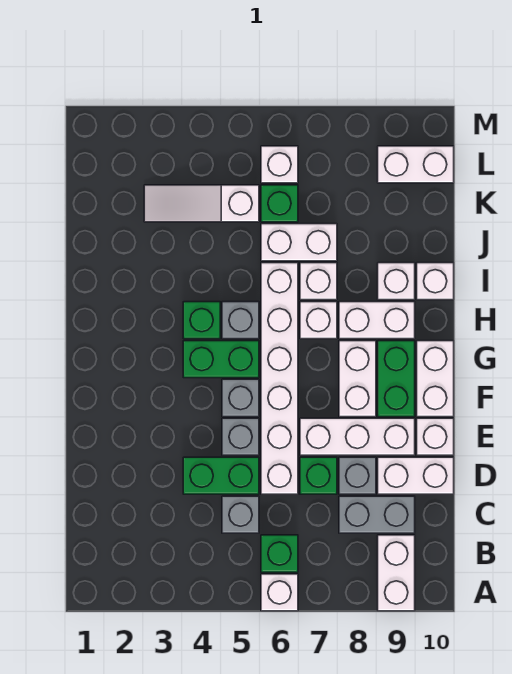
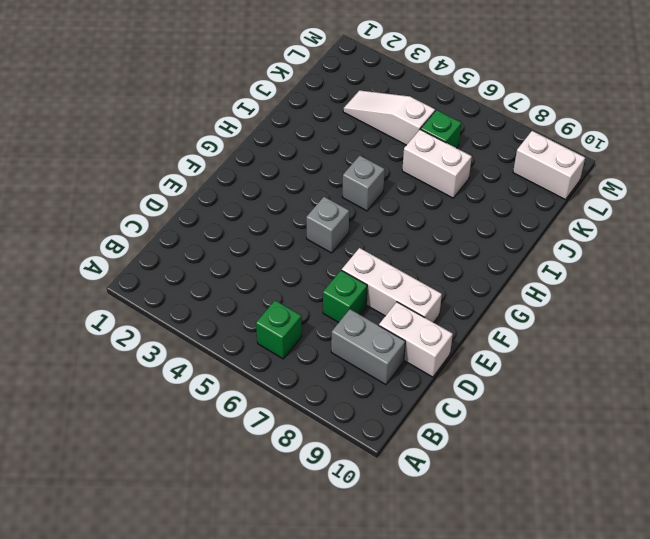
none -> white 1x1 brick [261,574,298,611]
none -> white 1x2 brick [378,535,415,611]
none -> grey 1x1 brick [222,496,259,533]
none -> green 1x2 brick [183,457,259,494]

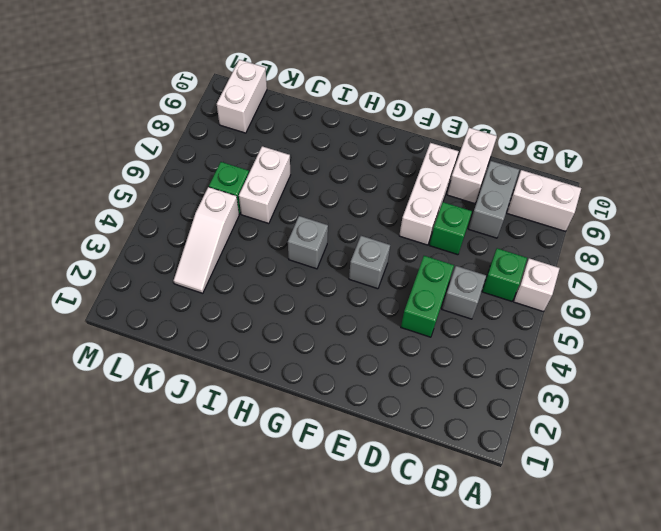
none -> white 1x6 brick [261,263,298,494]
none -> grey 1x1 brick [339,457,376,494]
none -> grey 1x1 brick [222,418,259,455]
none -> white 1x1 brick [417,418,454,455]

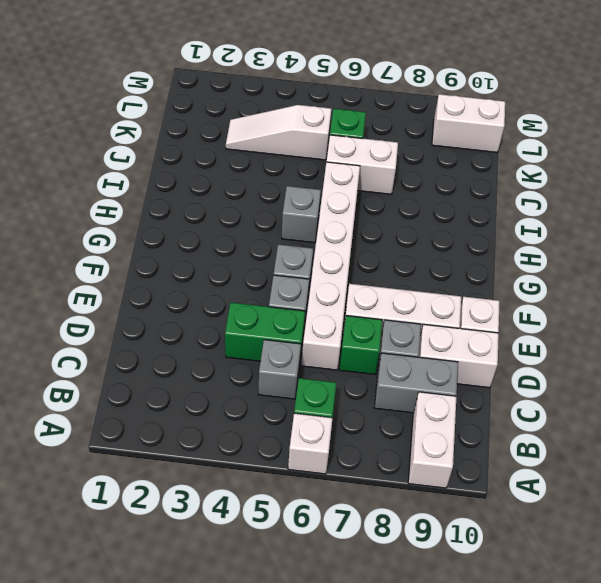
none -> white 1x2 brick [339,341,376,417]
none -> green 1x2 brick [378,341,415,417]
none -> white 1x2 brick [417,341,454,417]
none -> green 1x2 brick [183,341,259,378]

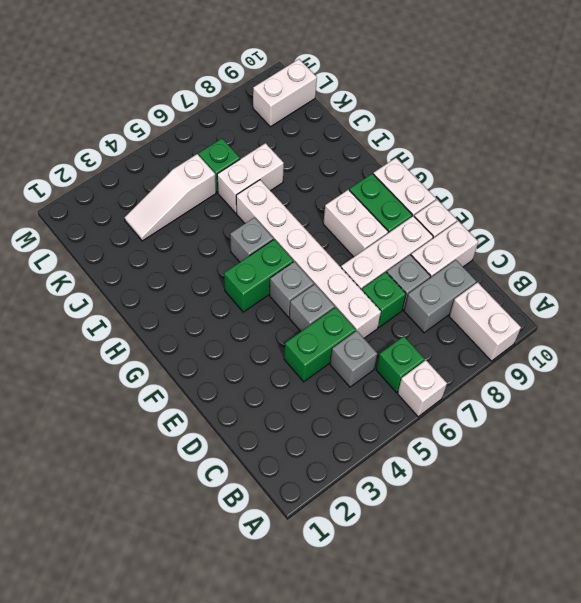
none -> green 1x1 brick [183,302,220,339]
none -> white 1x1 brick [300,302,337,339]
none -> white 1x2 brick [339,302,415,339]
none -> white 1x1 brick [300,263,337,300]

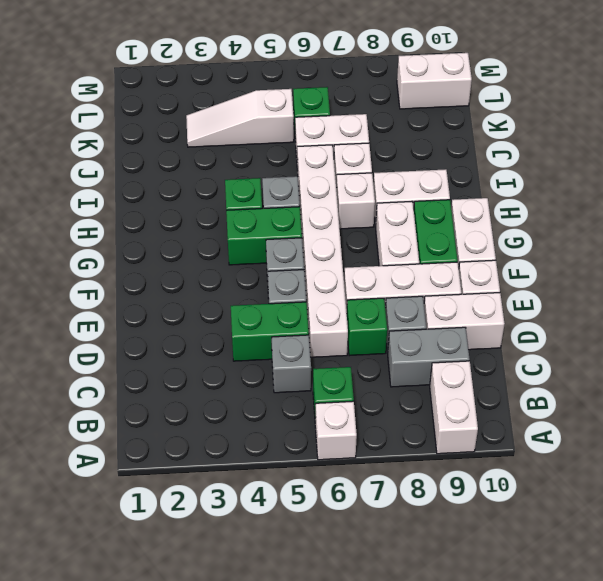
none -> white 1x1 brick [378,263,415,300]
none -> white 1x1 brick [417,263,454,300]
none -> white 1x1 brick [261,146,298,183]

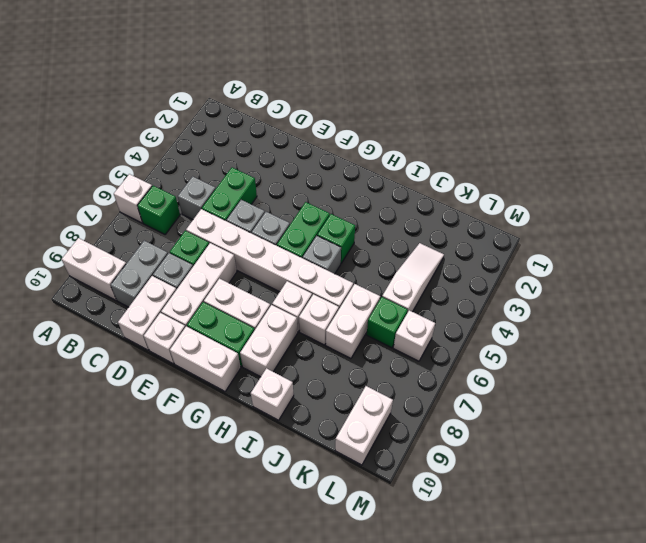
none -> white 1x1 brick [378,263,415,300]

